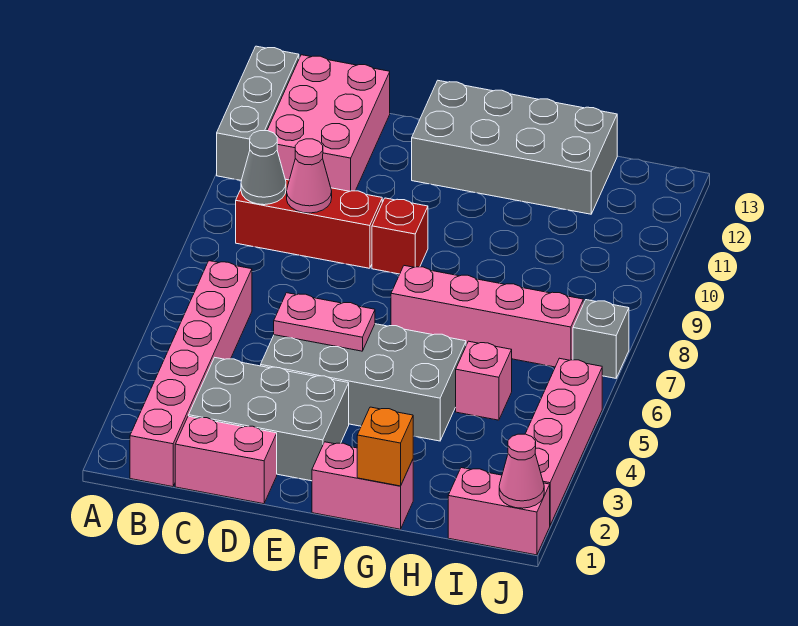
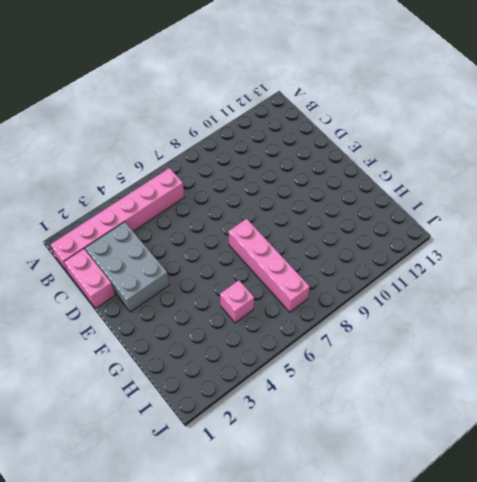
none -> grey 1x3 brick [217,46,299,181]
none -> red 1x3 brick [236,179,382,268]
none -> pink 2x3 brick [267,55,390,191]

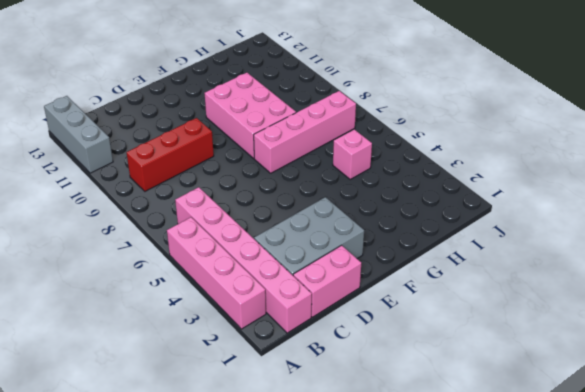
pink 1x4 brick [167,217,266,329] -> pink 1x4 brick moved to [525,358,602,525]
pink 2x3 brick [205,73,296,158] -> pink 2x3 brick moved to [267,55,390,191]
none -> grey 2x4 brick [261,324,466,441]
none -> red 1x1 brick [372,198,428,274]
none -> grey 2x4 brick [412,81,617,214]

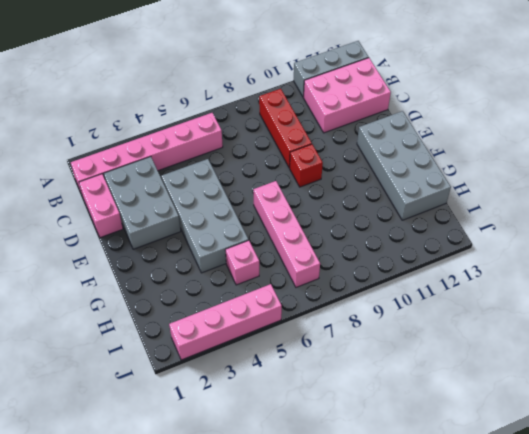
none -> pink 1x2 brick [312,442,413,529]
none -> pink 1x2 brick [448,468,550,555]
none -> grey 1x1 brick [573,300,629,378]

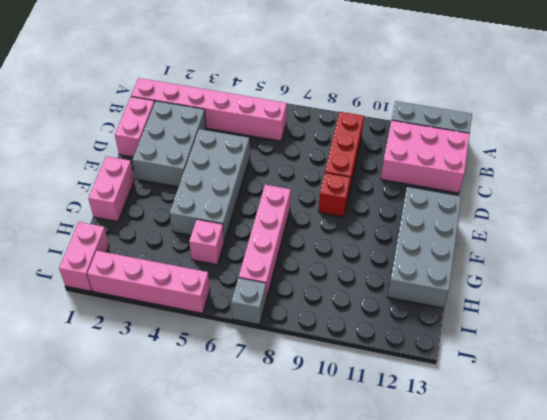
none -> grey 1x1 cone [241,131,286,205]
none -> pink 1x1 cone [287,139,332,213]
none -> pink 1x2 plate [274,293,375,351]

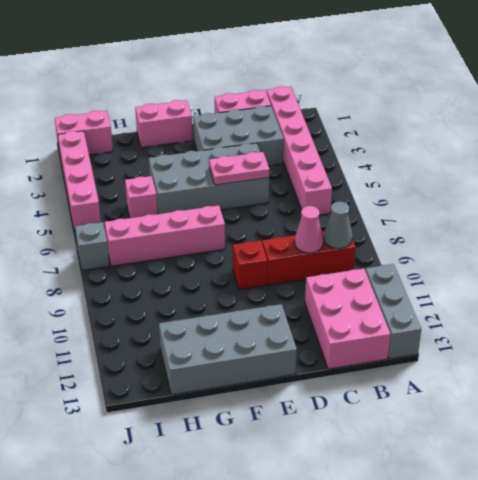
none -> orange 1x1 brick [357,407,413,486]
none -> pink 1x1 cone [499,434,544,508]

